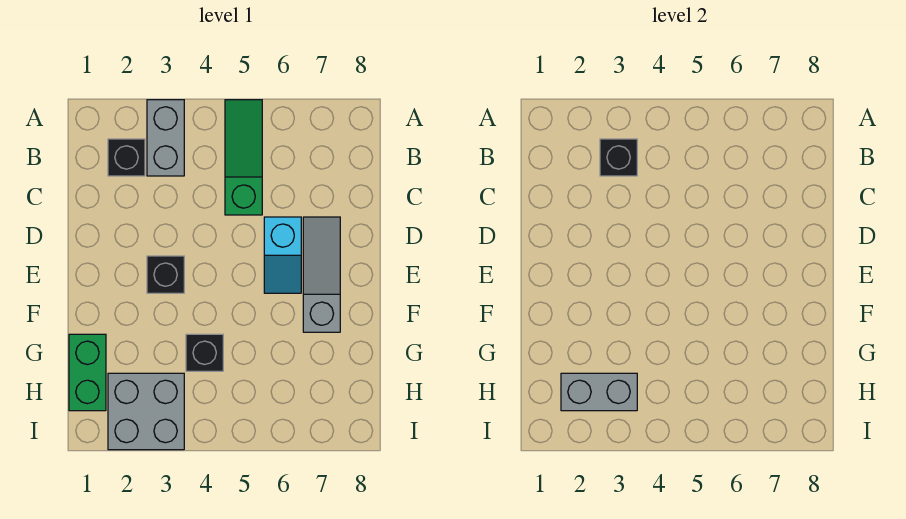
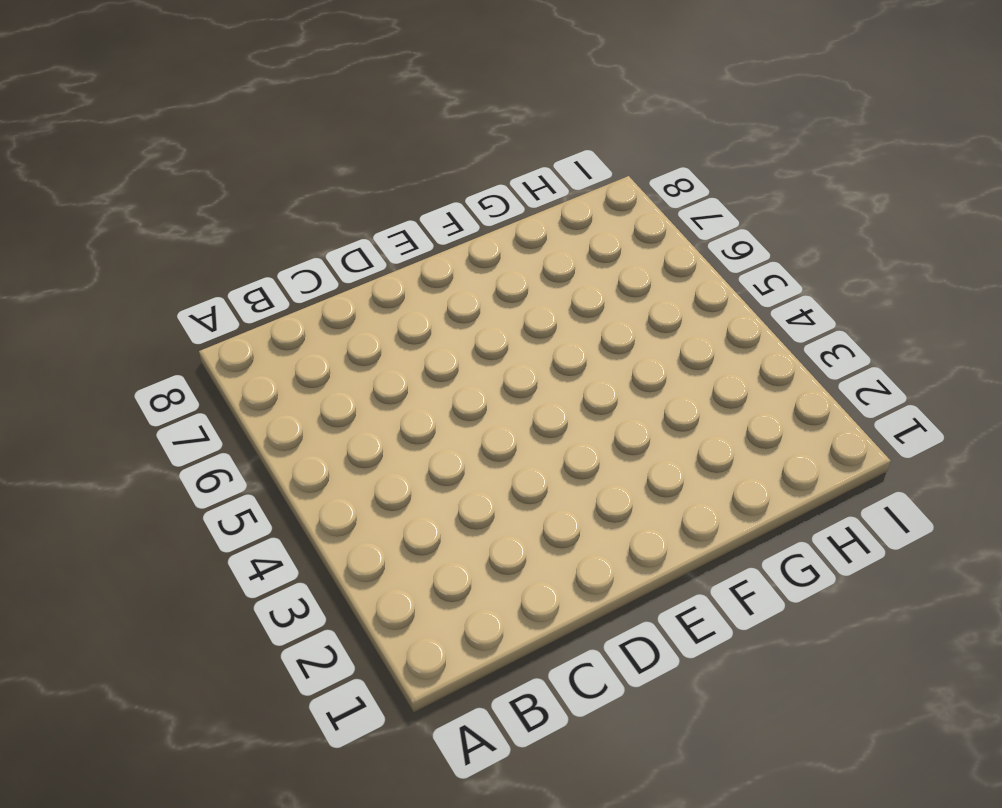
none -> grey 1x2 brick [147,100,184,176]
none -> green 1x3 slope [225,100,262,215]

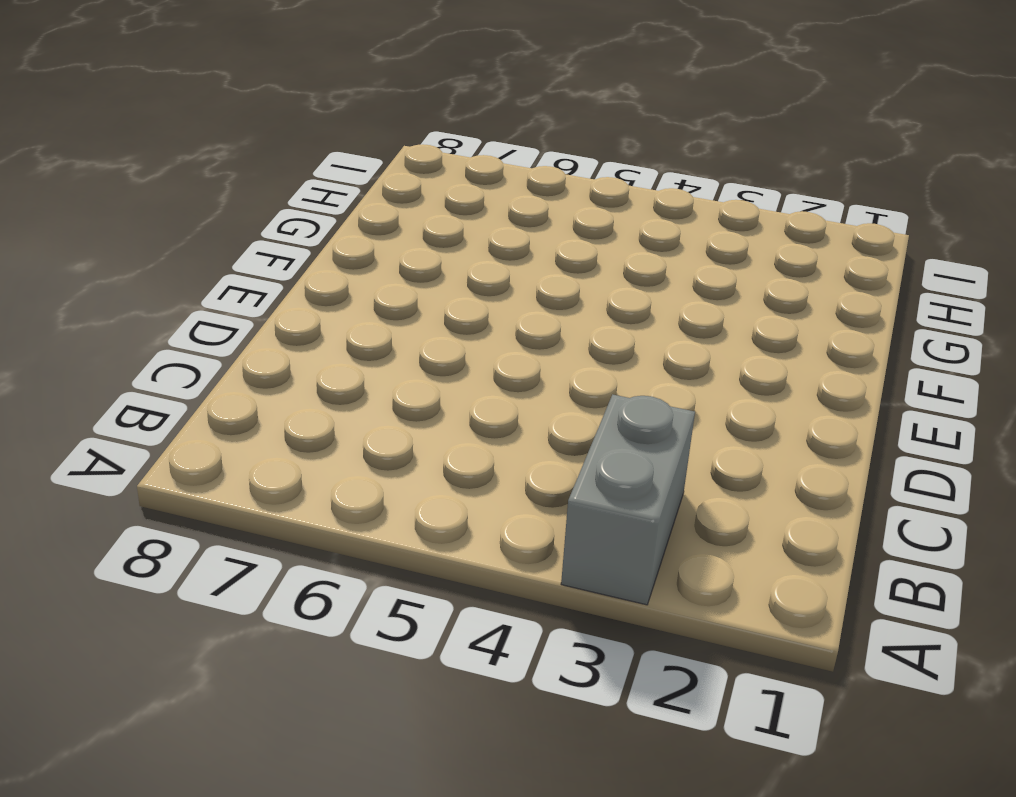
none -> green 1x3 slope [225,100,262,215]
none -> black 1x1 brick [108,139,145,176]

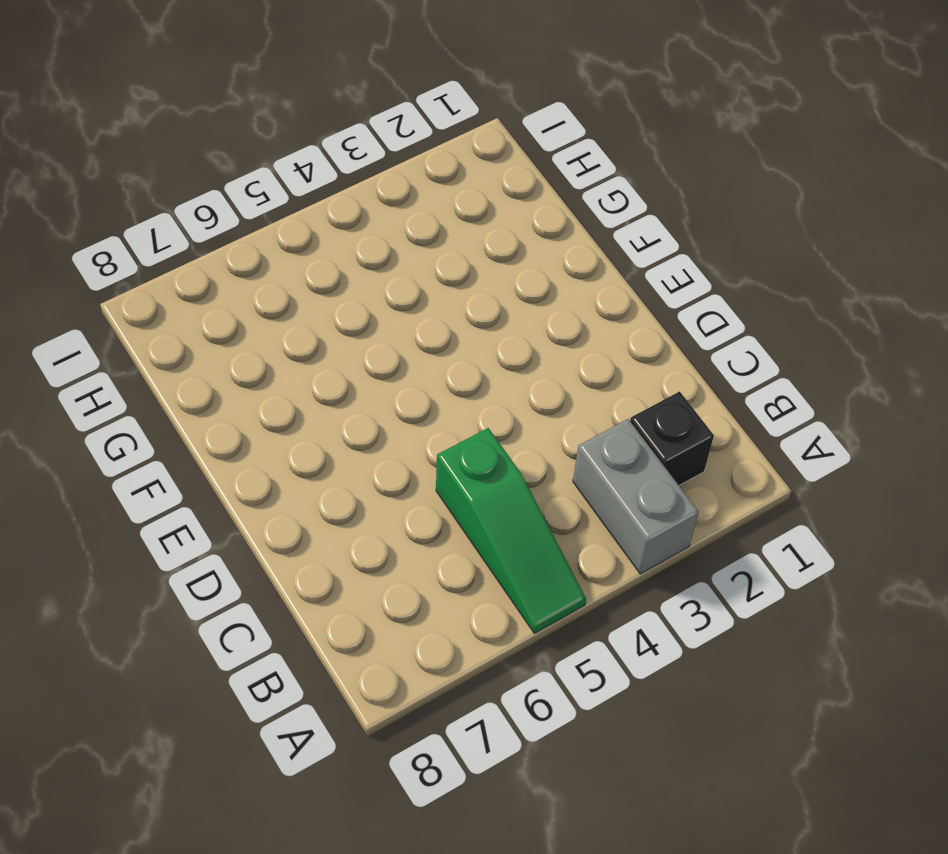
none -> cyan 1x2 slope [264,217,301,293]
none -> grey 1x3 slope [303,217,340,332]

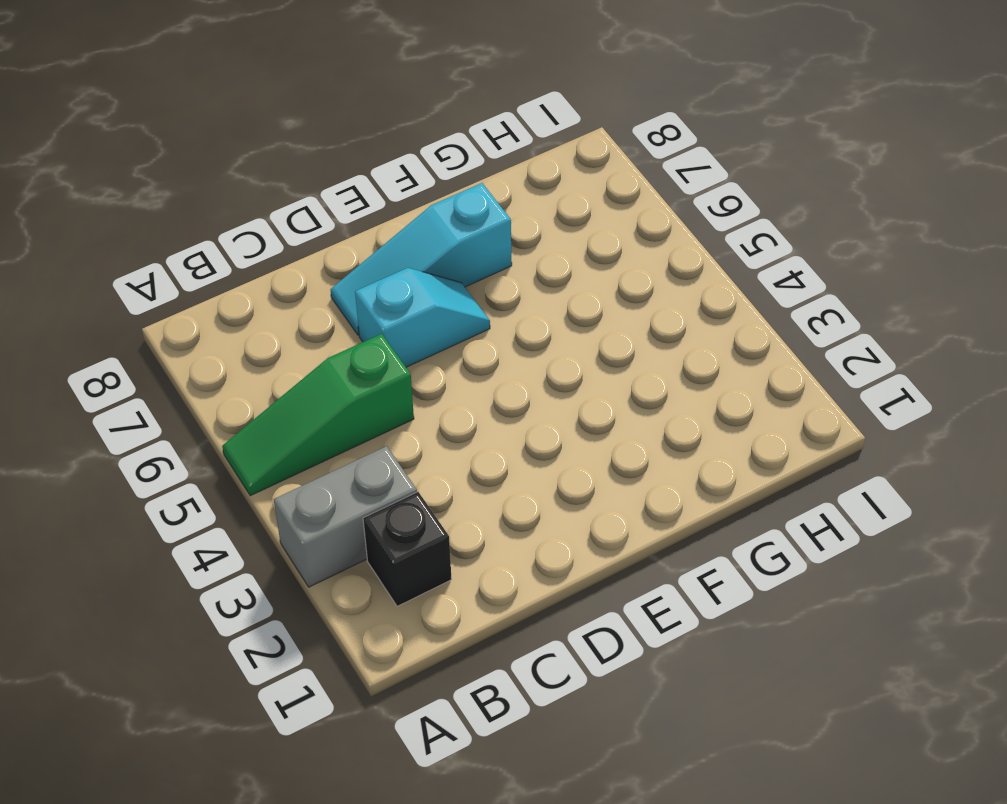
cyan 1x3 slope [331,183,512,335] -> grey 1x3 slope [303,217,340,332]
none -> black 1x1 brick [147,256,184,293]
none -> green 1x2 brick [69,334,106,411]

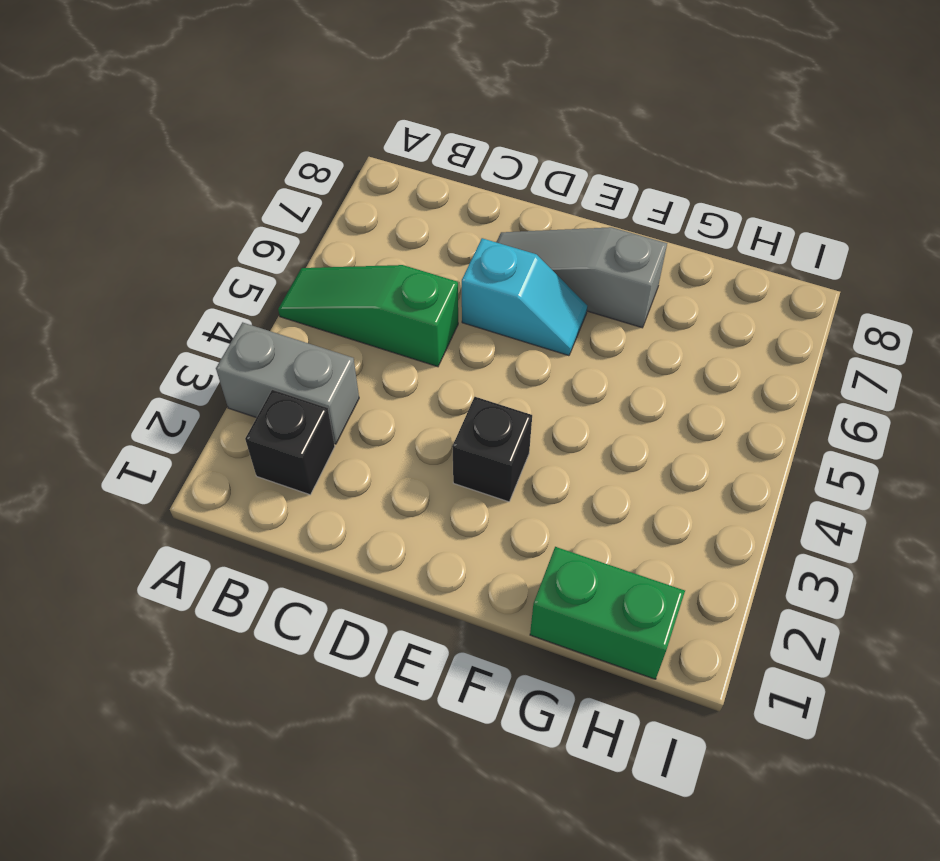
none -> black 1x1 brick [186,334,223,371]
none -> grey 2x2 brick [108,373,184,450]

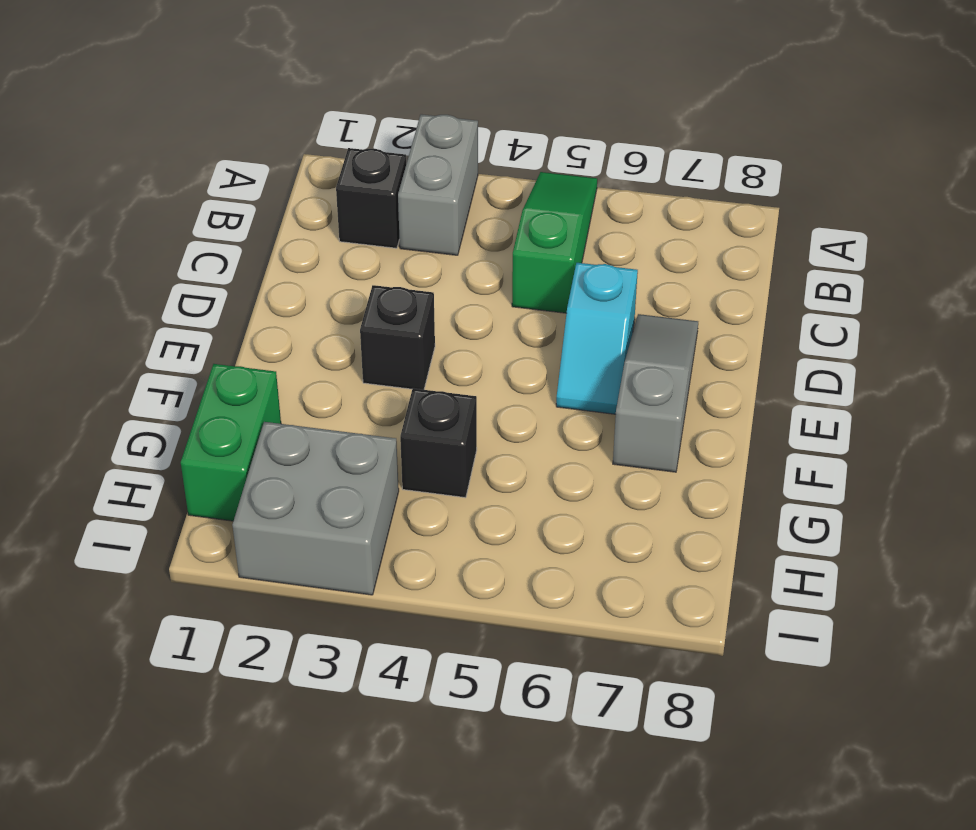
none -> black 1x1 brick [600,139,637,176]
none -> grey 1x2 brick [561,373,637,411]

